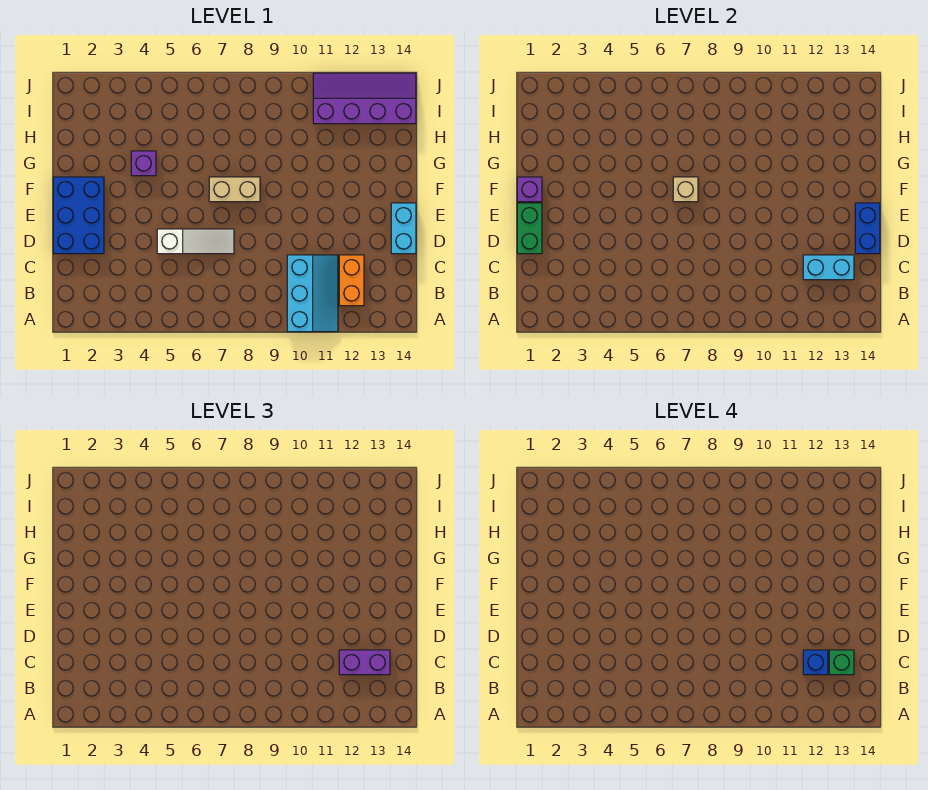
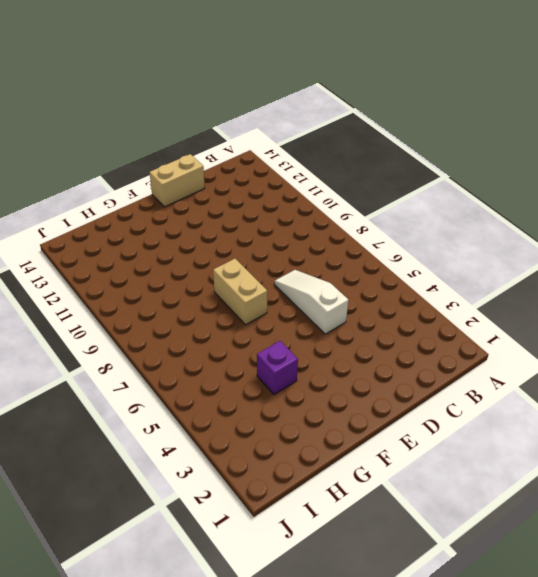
tan 1x2 brick [149,154,205,207] -> cyan 1x2 brick [391,203,416,254]
none -> cyan 2x3 slope [287,255,338,332]
none -> orange 1x2 brick [339,255,364,306]
none -> blue 2x3 brick [53,177,104,254]

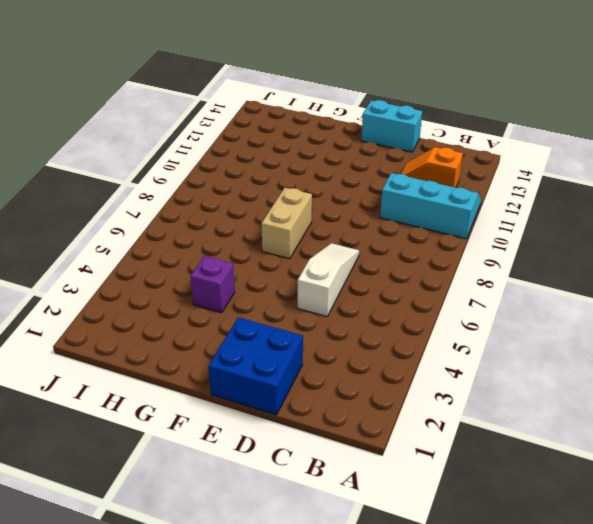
orange 1x2 slope [401,147,463,188] -> orange 1x2 brick [339,255,364,306]
blue 2x2 brick [208,317,303,415] -> blue 2x3 brick [53,177,104,254]
none -> purple 2x4 slope [313,73,416,124]
none -> cyan 1x2 brick [803,255,854,280]
none -> green 1x2 brick [517,203,542,254]

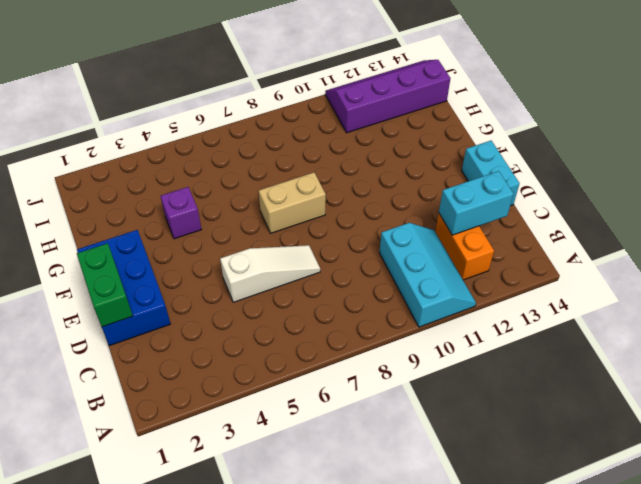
none -> blue 1x2 brick [855,203,880,254]
none -> purple 1x1 brick [517,177,542,202]
none -> tan 1x1 brick [673,177,698,202]

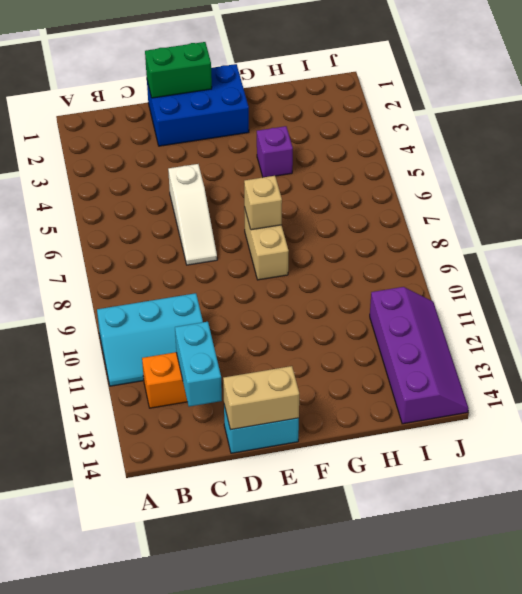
tan 1x2 brick [223,366,299,430] -> blue 1x2 brick [855,203,880,254]
none -> purple 1x1 brick [517,177,542,202]
none -> purple 1x2 brick [339,650,390,675]
none -> blue 1x1 brick [803,650,828,675]

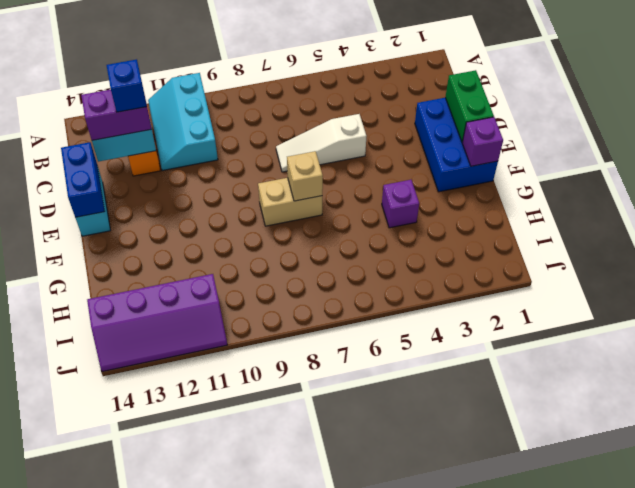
none -> green 1x1 brick [829,650,854,675]

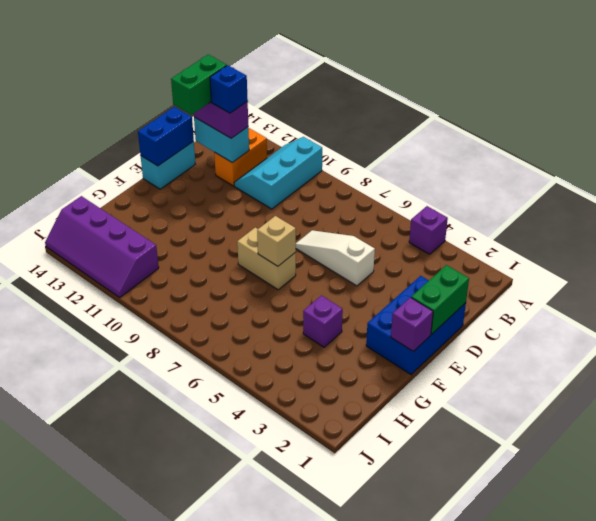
purple 1x1 brick [409,206,448,254] -> none
green 1x2 brick [171,55,227,115] -> green 1x1 brick [829,650,854,675]

